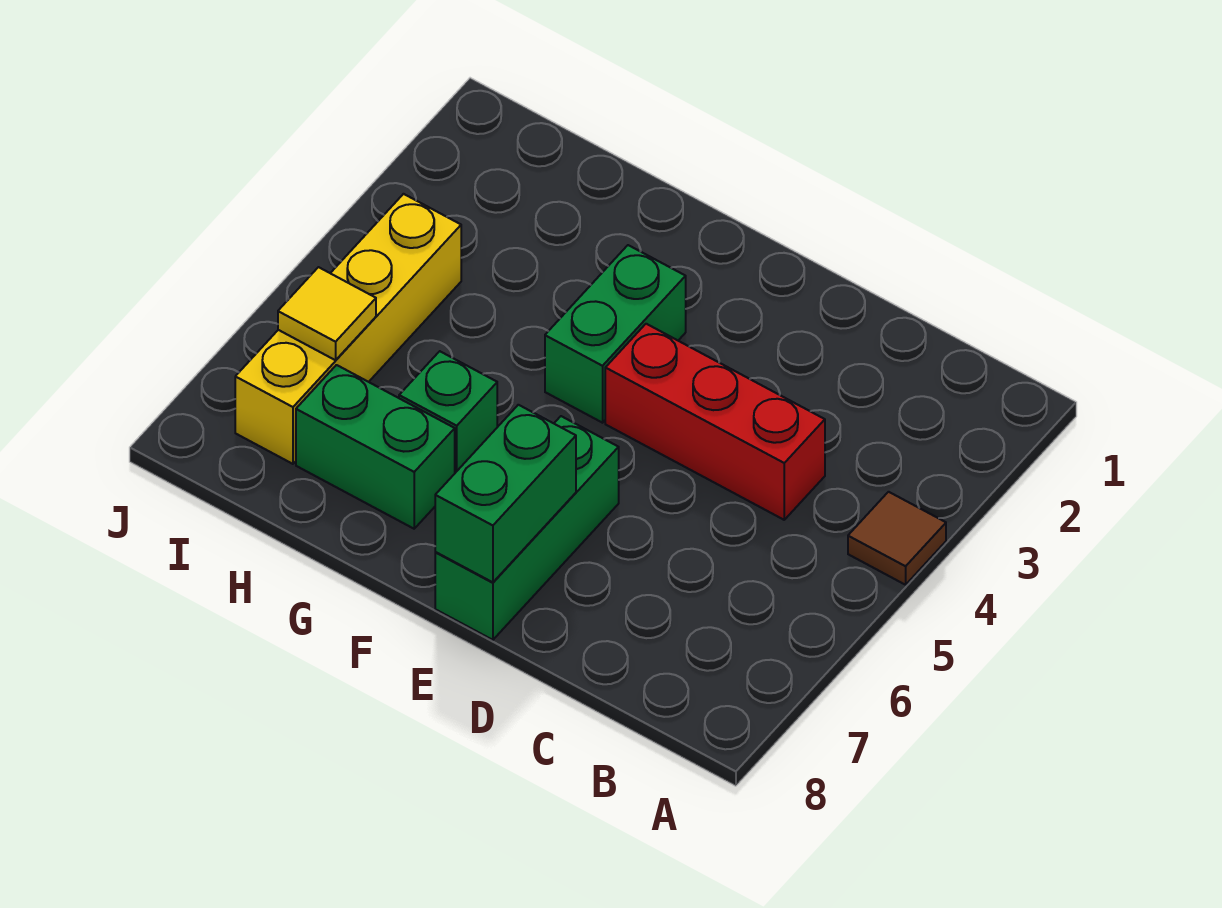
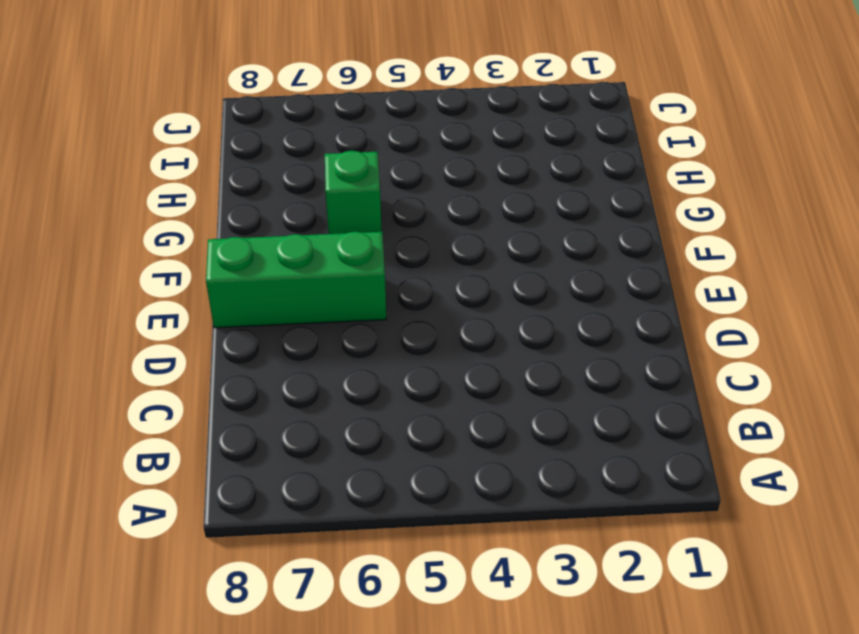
none -> brown 1x1 tile [848,492,946,585]
none -> red 1x3 brick [605,324,825,520]

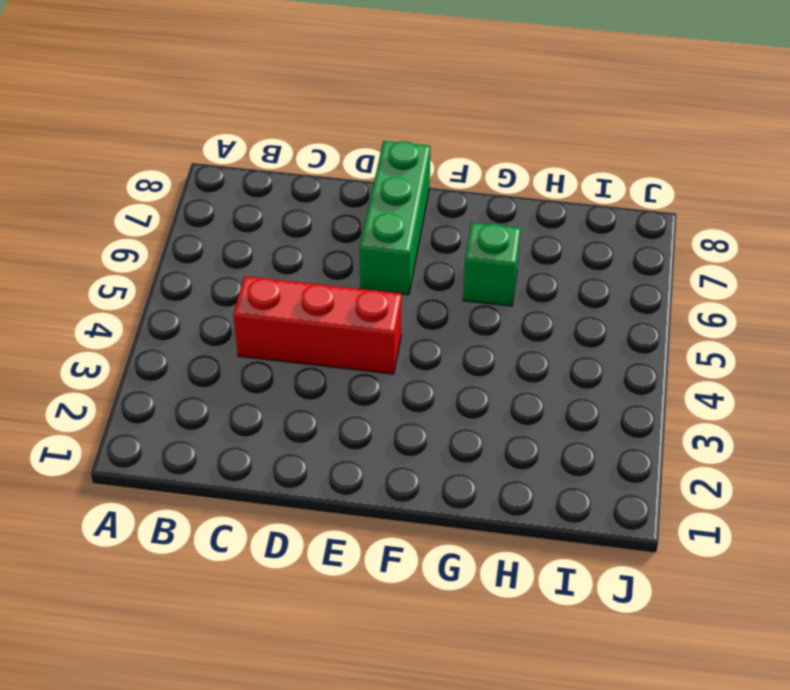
none -> brown 1x1 tile [848,492,946,585]
none -> green 1x2 brick [545,245,686,423]

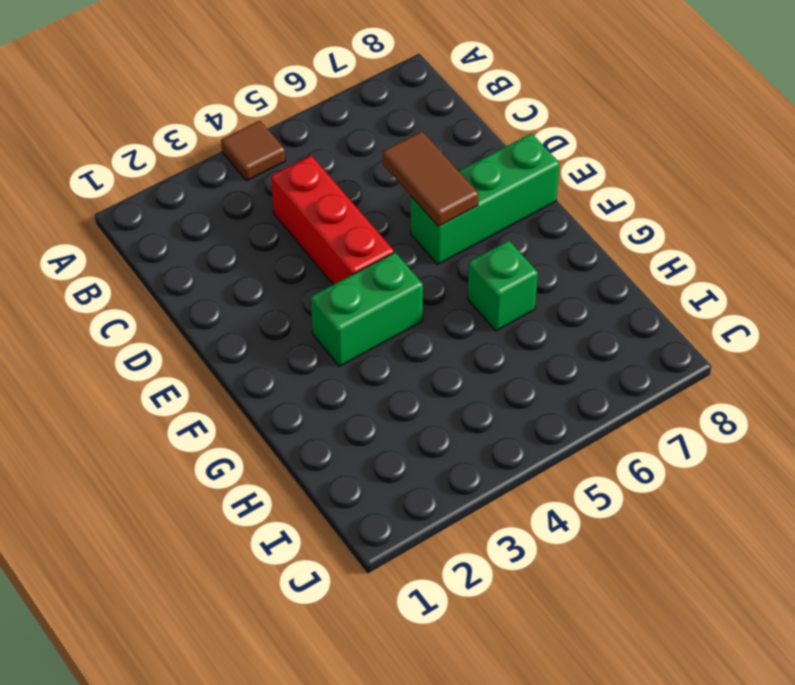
brown 1x2 tile [382,131,478,226] -> none
none -> green 1x2 brick [296,365,455,529]
none -> yellow 1x4 brick [235,194,461,464]

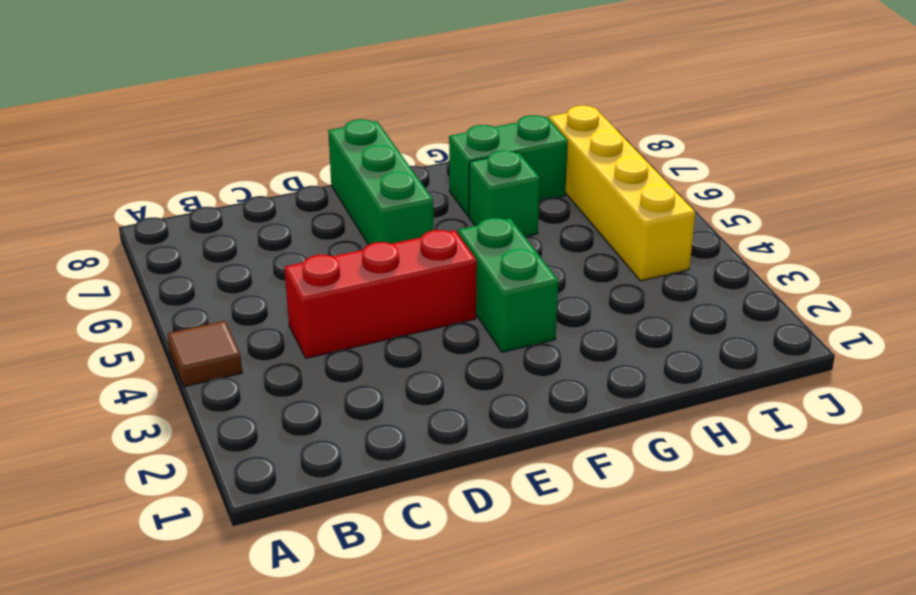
none -> green 1x2 brick [435,405,576,582]
none -> yellow 1x1 tile [278,267,376,360]

